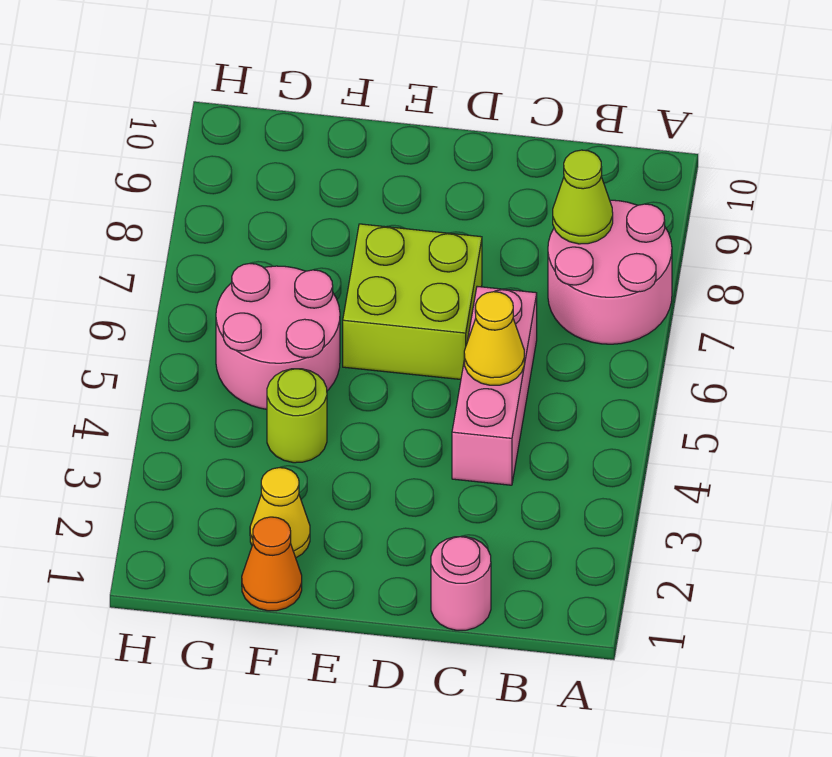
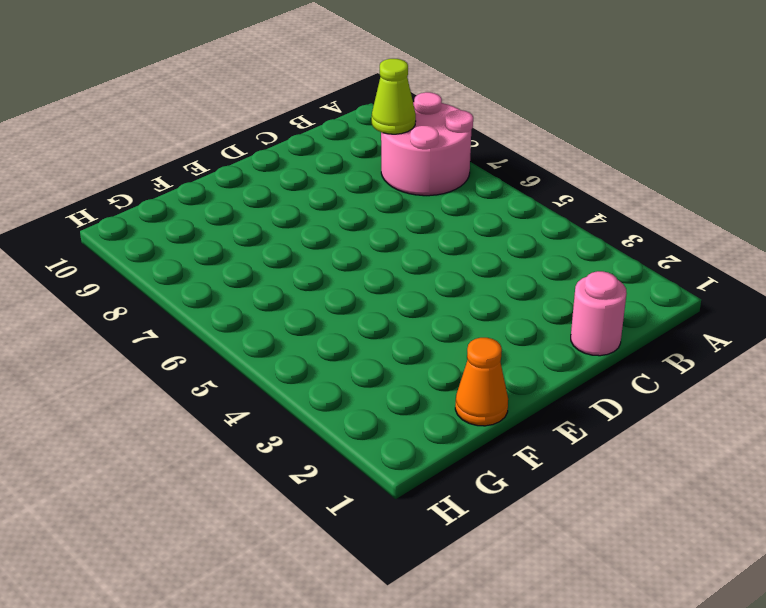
none -> pink 1x3 brick [452,286,537,485]
none -> lime 2x2 brick [343,224,482,380]

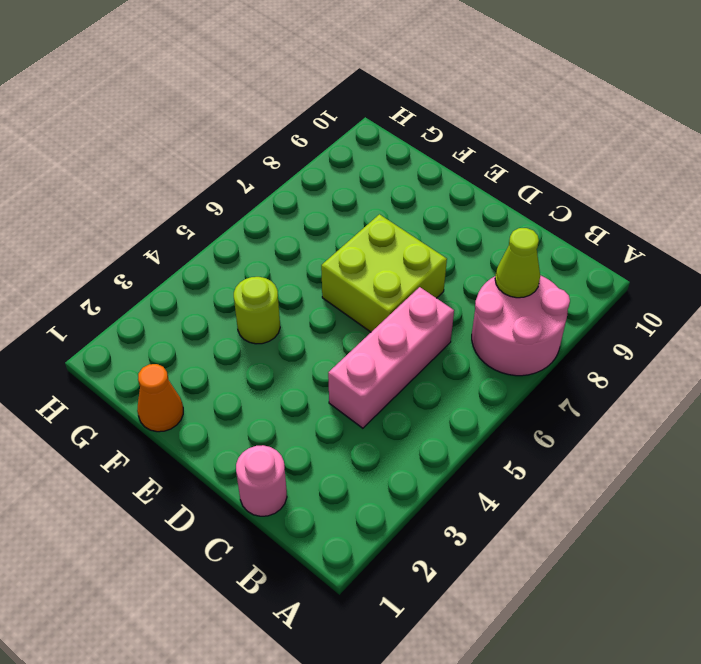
none -> yellow 1x1 cone [250,468,310,558]
none -> pink 2x2 round brick [216,263,340,409]

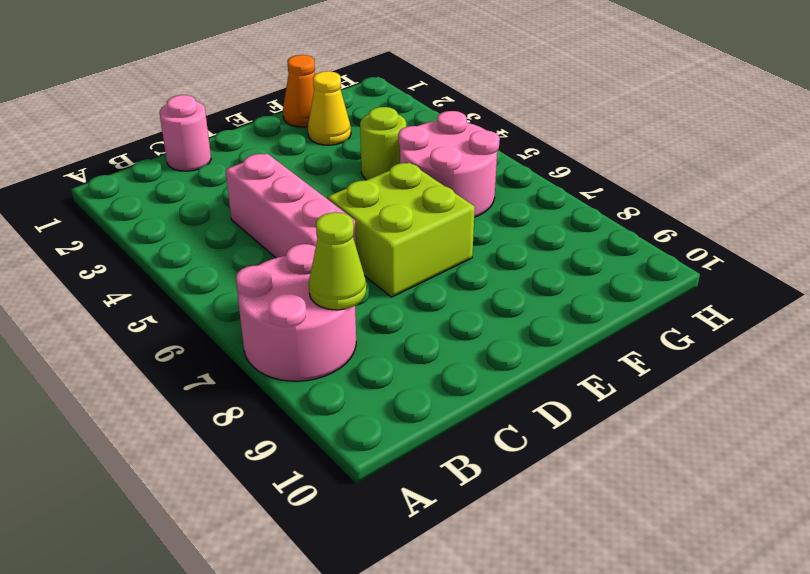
none -> yellow 1x1 cone [464,292,524,385]

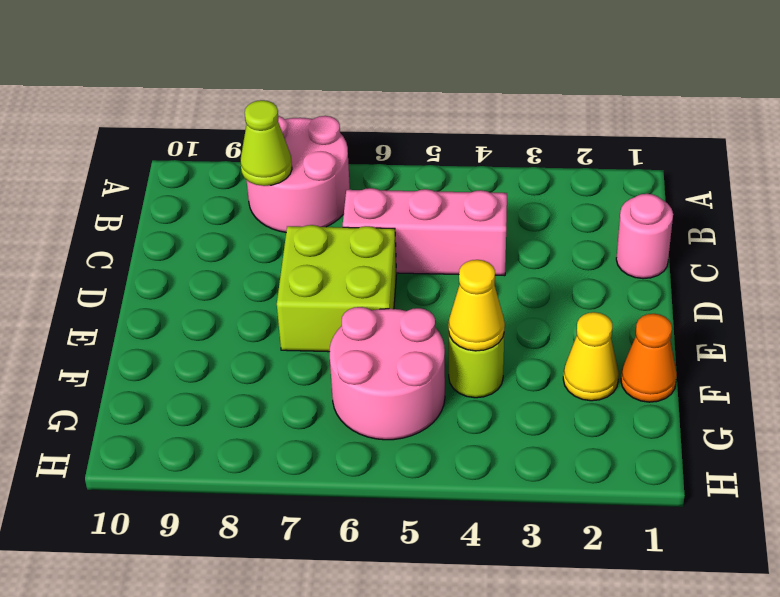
yellow 1x1 cone [449,260,505,351] -> yellow 1x1 cone moved to [464,292,524,385]

